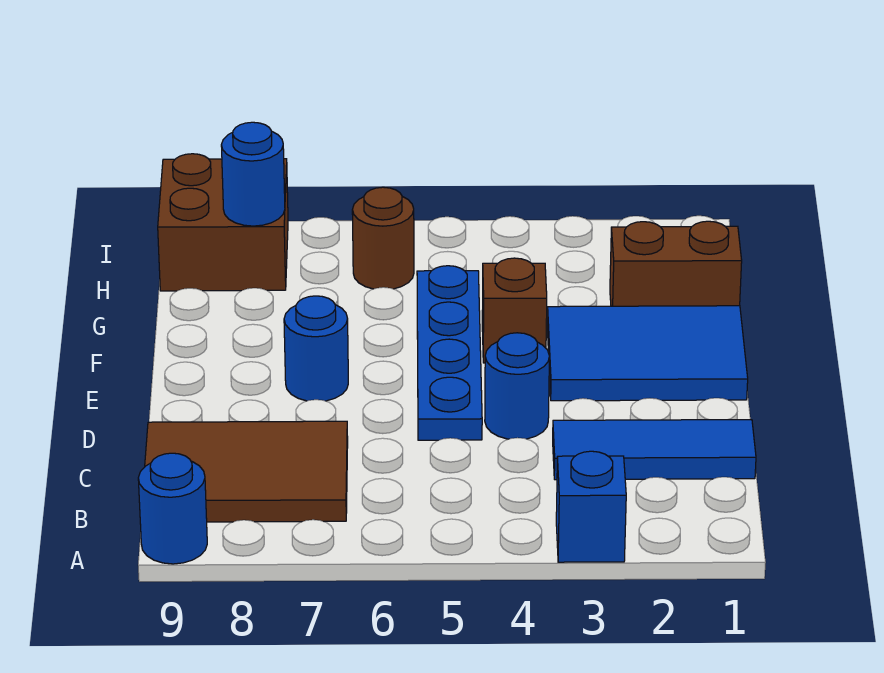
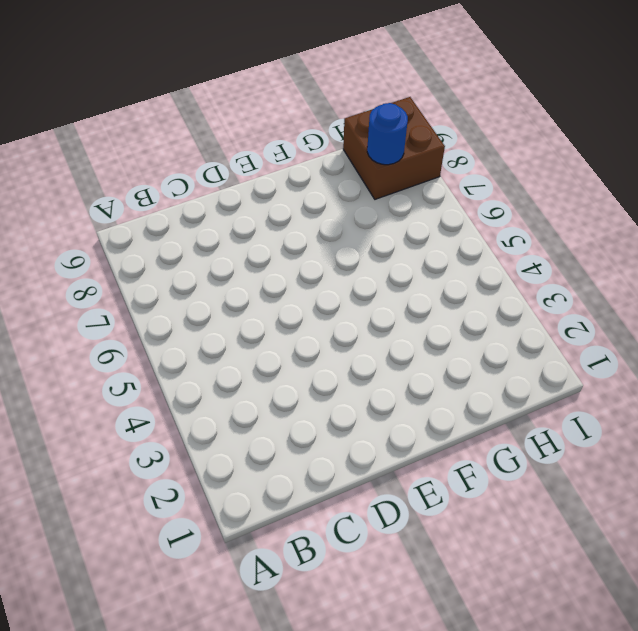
none -> blue 1x1 brick [556,451,626,562]
none -> blue 1x1 round brick [138,453,207,564]
none -> brown 2x3 tile [145,421,348,522]

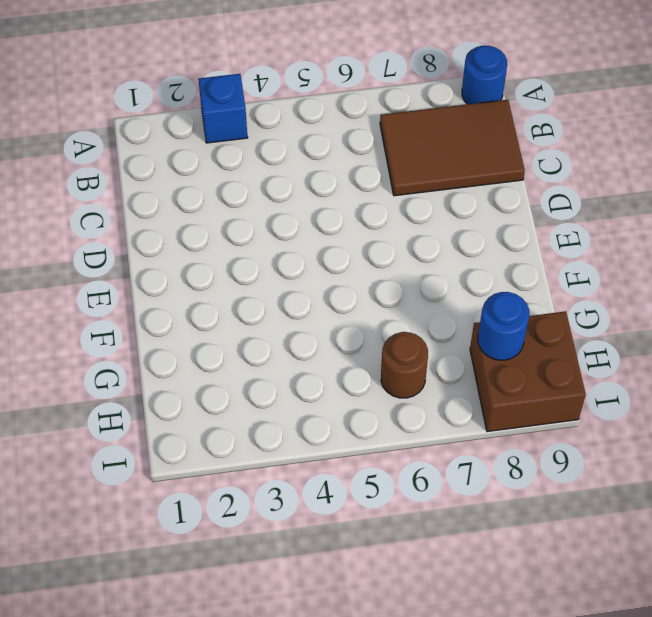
none -> blue 1x3 tile [553,420,756,480]
none -> blue 1x1 round brick [485,333,549,439]
none -> blue 1x4 plate [417,266,482,440]

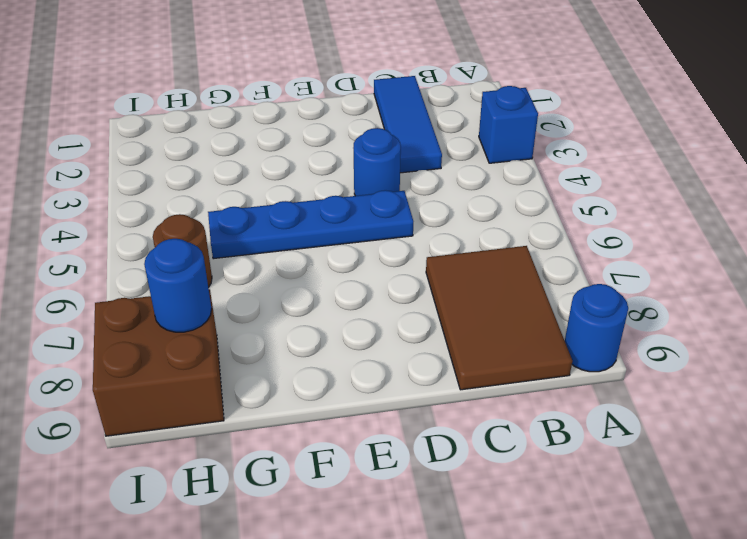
none -> blue 2x3 tile [547,306,748,401]
none -> blue 1x1 round brick [284,296,348,401]
none -> brown 1x1 brick [482,258,547,363]

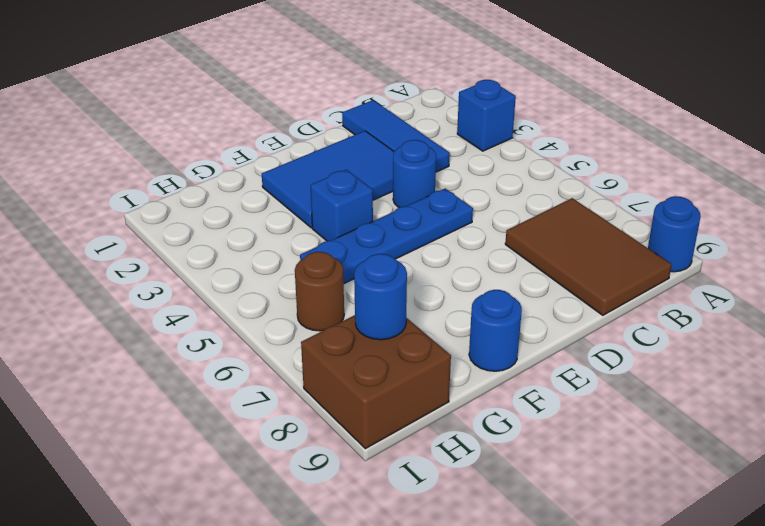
blue 2x3 tile [262,131,394,228] -> blue 2x3 tile turned to [547,306,748,401]
blue 1x1 brick [311,170,373,241] -> brown 1x1 brick [482,258,547,363]
blue 1x1 round brick [469,290,522,371] -> blue 1x1 round brick moved to [284,296,348,401]
none -> brown 1x2 brick [610,221,742,306]

